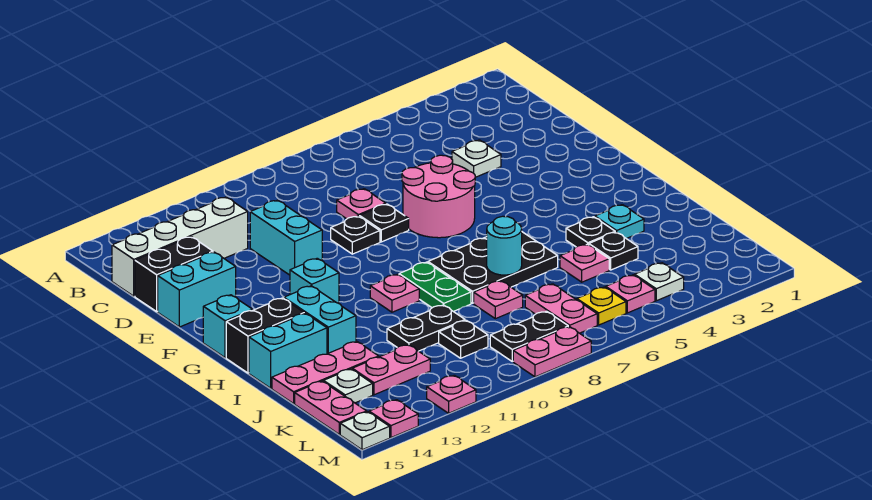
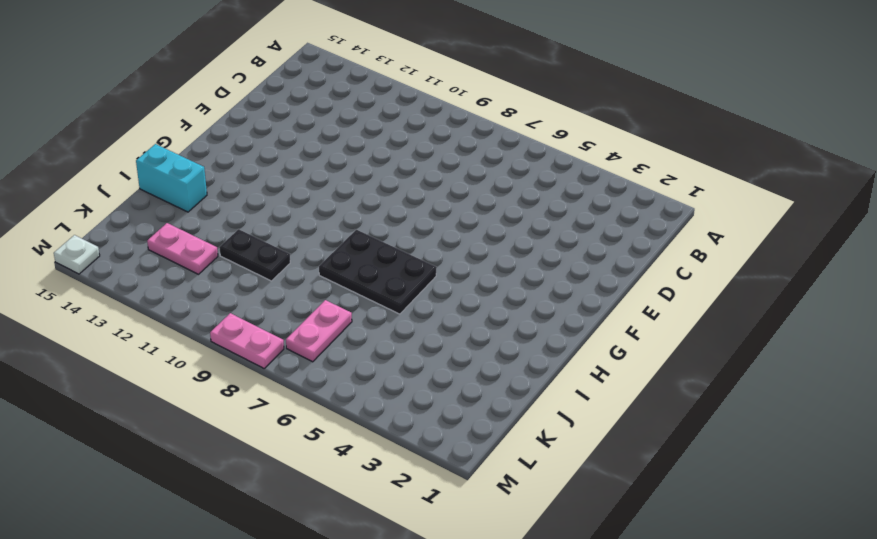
none -> white 1x4 brick [112,197,248,296]
none -> white 1x1 plate [452,140,501,177]
none -> pink 1x1 plate [337,189,386,219]
none -> cyan 1x2 brick [250,200,322,275]

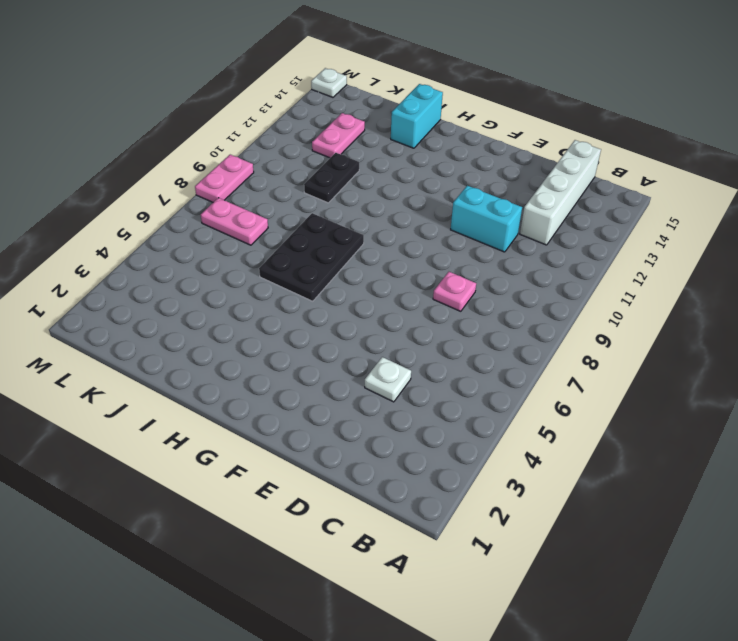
none -> black 1x2 brick [135,237,213,312]
none -> pink 2x2 round brick [402,155,475,238]
none -> black 1x1 plate [359,204,409,242]
none -> black 1x1 plate [331,216,380,254]

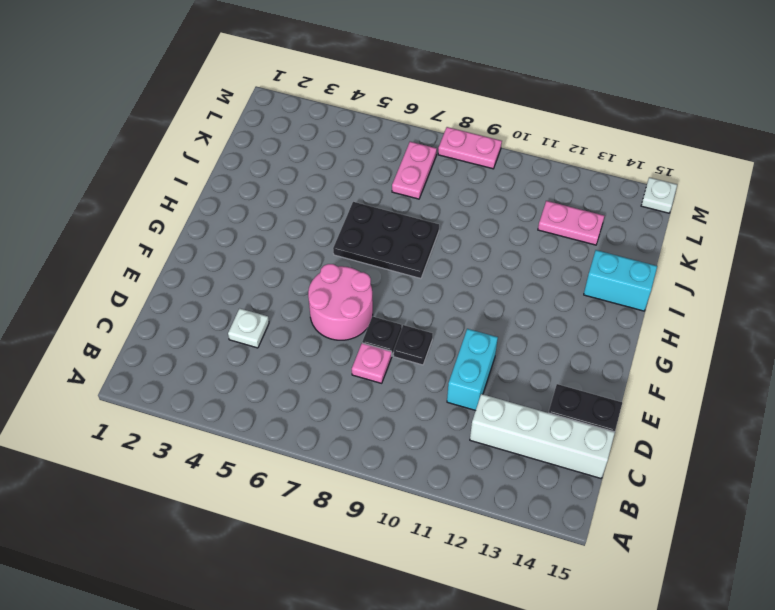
none -> cyan 1x2 brick [158,252,236,327]
none -> cyan 1x1 brick [290,258,339,303]
none -> cyan 1x1 brick [203,295,253,358]
none -> green 1x2 plate [399,262,471,312]

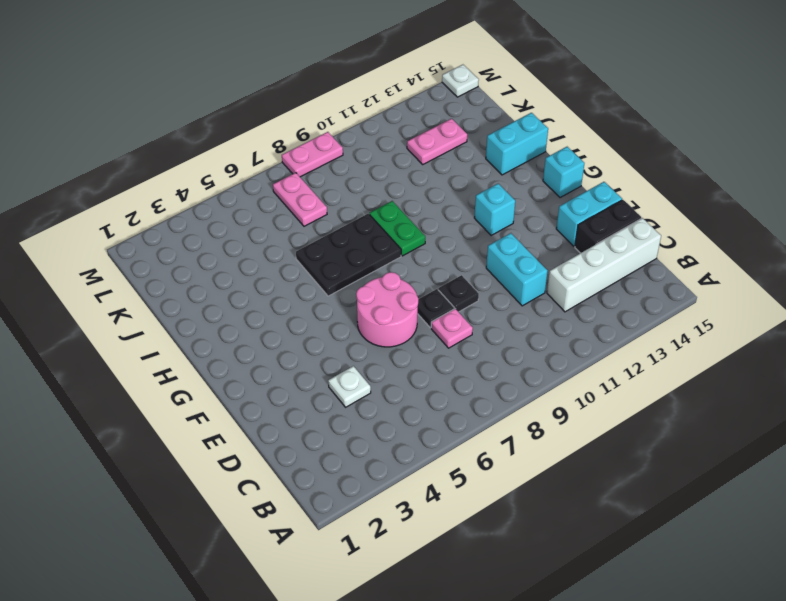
none -> pink 1x1 plate [370,274,419,312]
none -> cyan 1x2 brick [284,286,356,354]
none -> black 1x2 brick [226,298,304,373]
none -> cyan 1x1 plate [595,205,644,239]

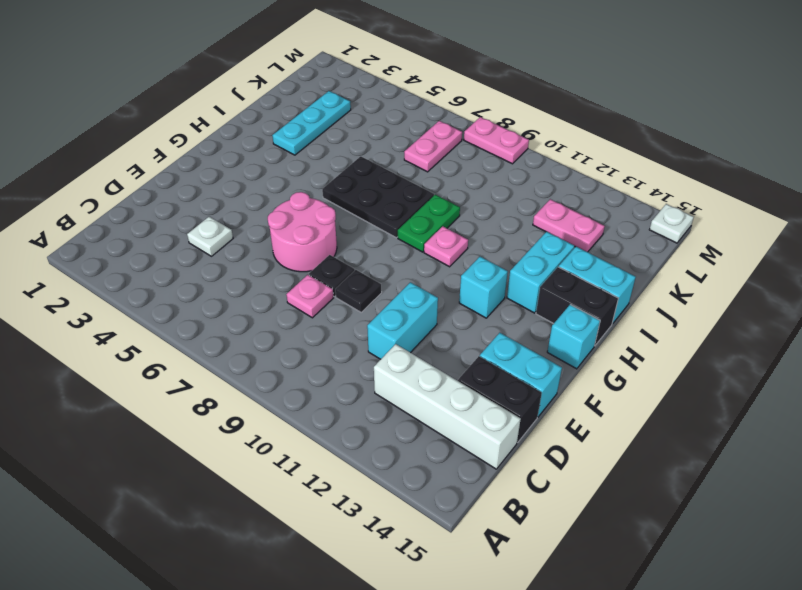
cyan 1x3 plate [272,91,351,155] -> cyan 1x1 plate [595,205,644,239]
none -> black 1x1 plate [566,217,615,247]
none -> black 1x1 plate [589,232,638,270]
none -> pink 1x1 plate [560,244,609,282]
none -> pink 1x1 plate [474,281,523,319]

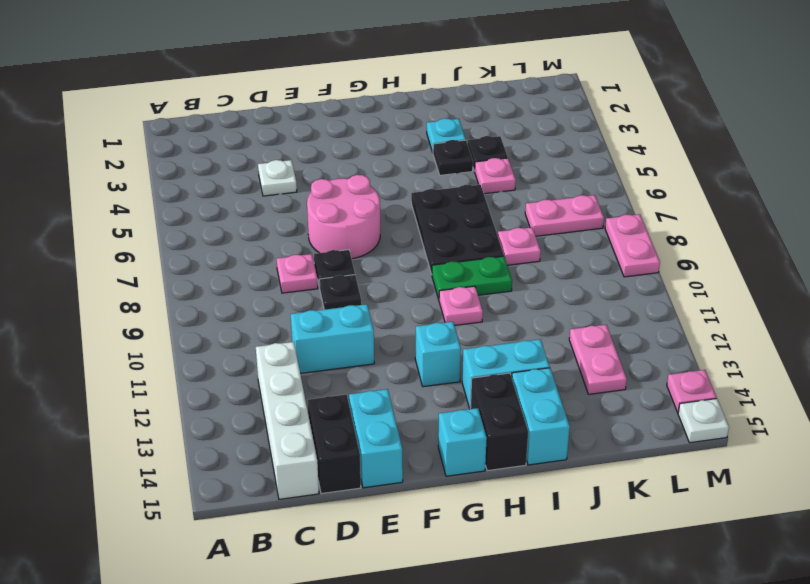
none -> black 1x2 plate [387,305,465,351]
none -> pink 1x3 plate [272,342,379,404]
none -> black 1x1 plate [439,320,488,358]
none -> white 1x1 plate [324,369,373,403]

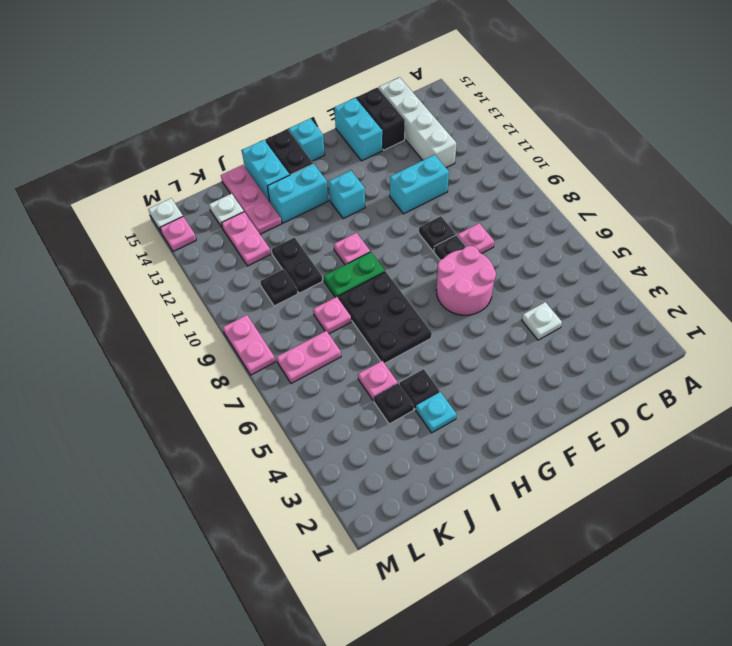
none -> pink 1x2 plate [295,381,367,434]
none -> white 1x1 plate [635,263,684,301]
none -> pink 1x1 plate [606,275,655,313]
none -> yellow 1x1 plate [577,287,626,325]

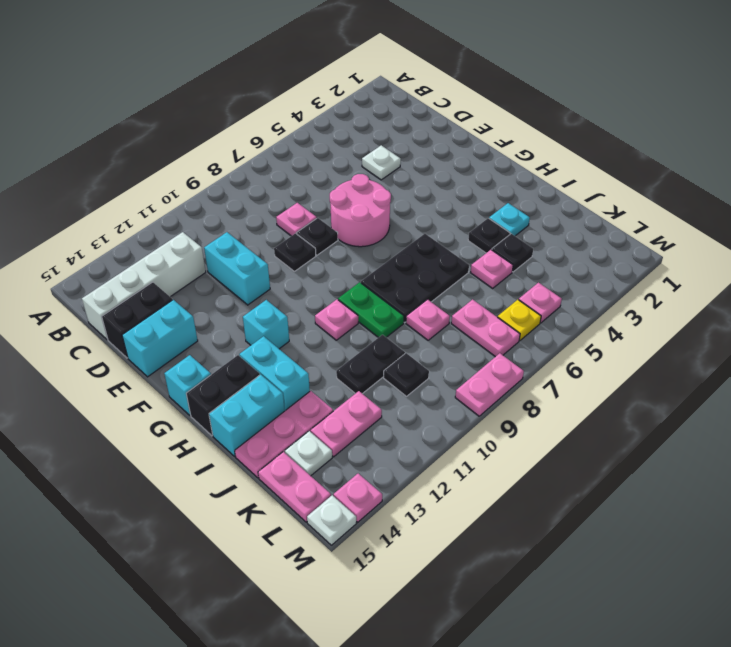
none -> white 1x1 plate [635,263,684,301]
none -> black 1x2 plate [490,311,568,361]
none -> pink 1x1 plate [427,375,476,413]
none -> cyan 1x1 round brick [487,216,522,275]

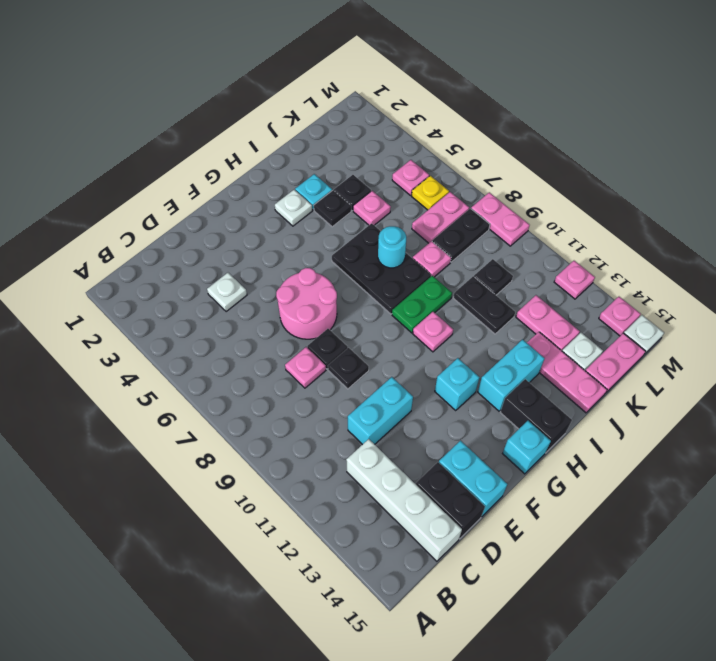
white 1x1 plate [275,190,312,226] -> white 1x1 plate moved to [635,263,684,301]
black 1x2 plate [432,208,490,262] -> black 1x2 plate turned to [490,311,568,361]
none -> cyan 1x2 brick [249,313,327,388]

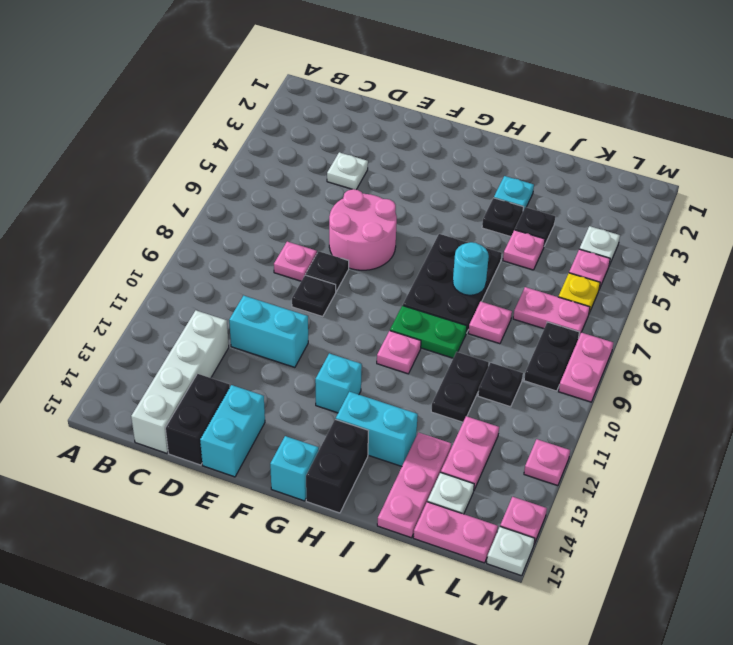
none -> cyan 1x2 brick [249,313,327,388]

